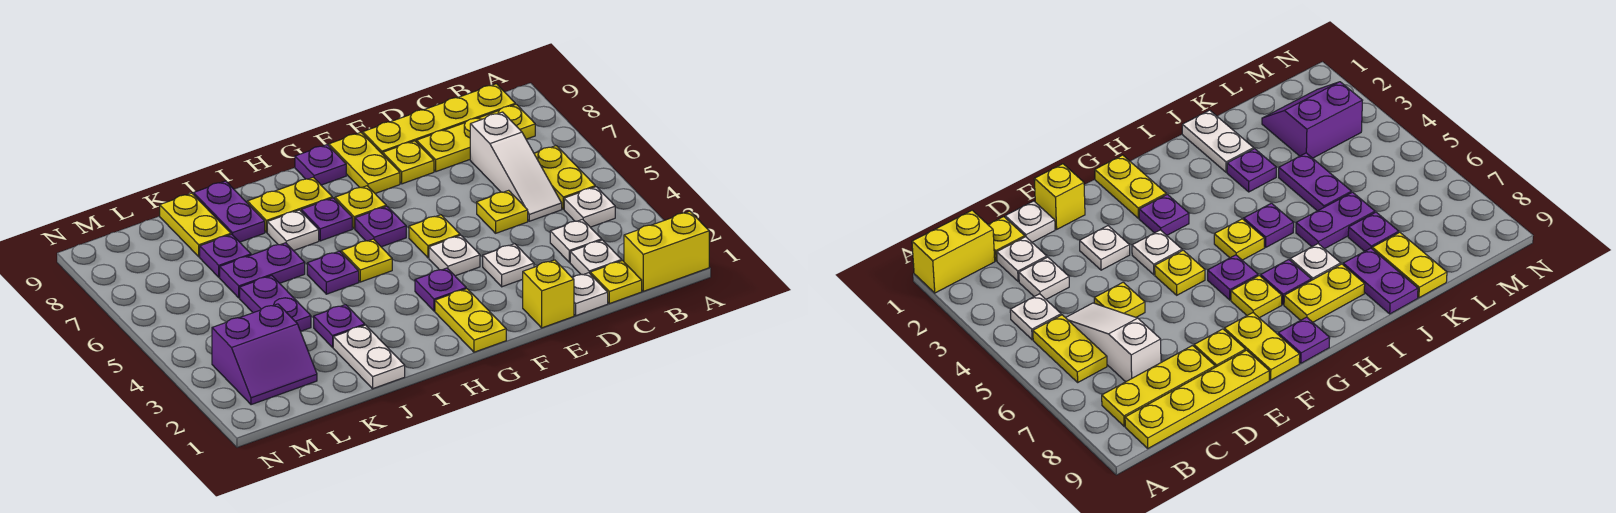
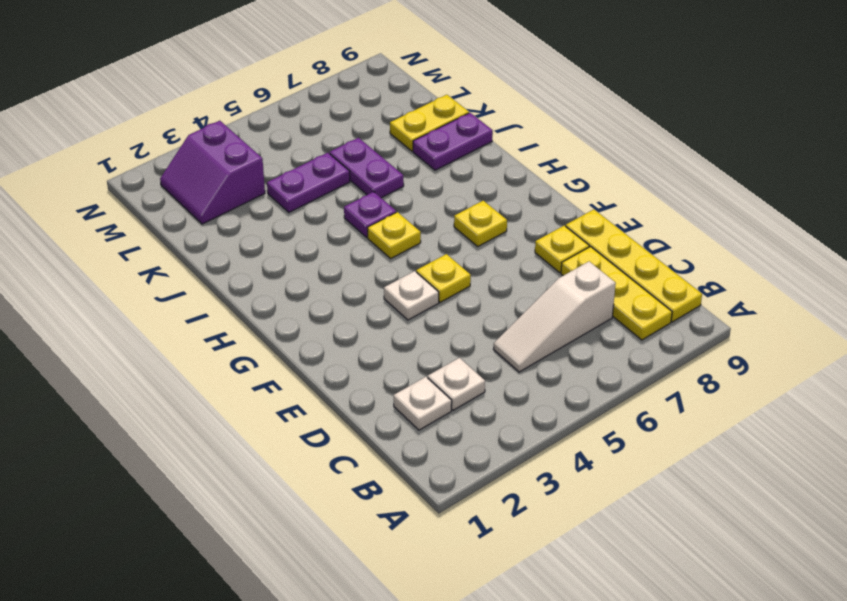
none -> yellow 1x2 brick [624,211,709,291]
none -> white 1x1 plate [564,187,615,227]
none -> yellow 1x2 plate [534,146,595,209]
none -> yellow 1x1 plate [590,261,642,304]

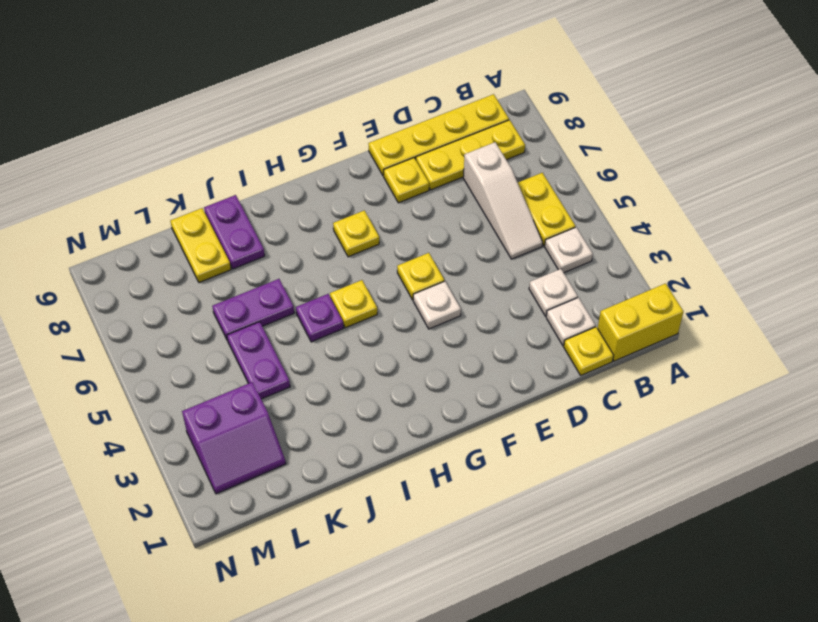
none -> white 1x1 plate [573,273,608,316]
none -> yellow 1x1 plate [477,190,528,233]
none -> yellow 1x1 brick [523,260,574,328]
none -> white 1x1 plate [483,244,534,287]

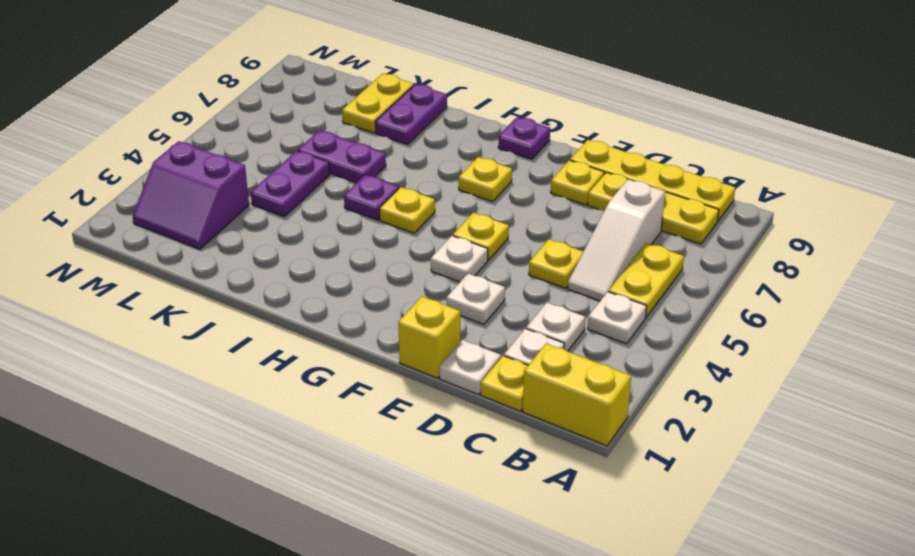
none -> yellow 1x2 plate [329,133,400,193]
none -> yellow 1x2 plate [435,289,506,352]
none -> purple 1x1 plate [415,268,466,311]
none -> purple 1x1 plate [355,206,406,247]

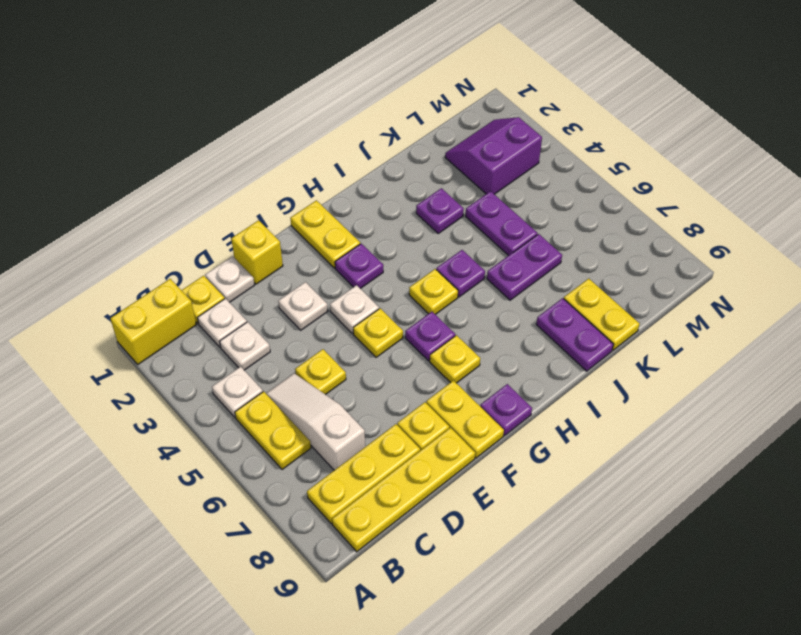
none -> purple 1x1 plate [301,198,352,241]
none -> yellow 1x2 plate [247,177,332,233]
none -> white 1x1 plate [267,210,319,251]
none -> white 1x2 plate [333,325,405,389]

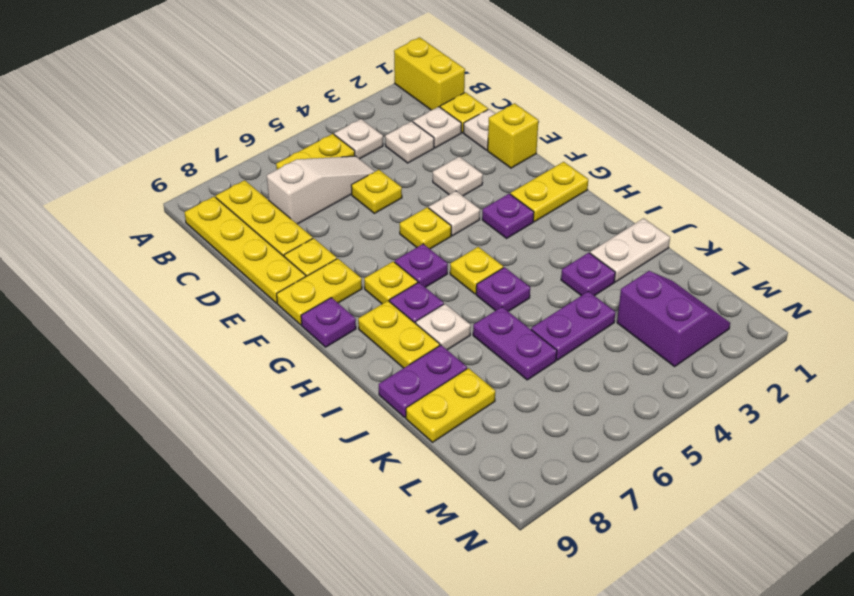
none -> purple 1x1 plate [200,234,251,277]

